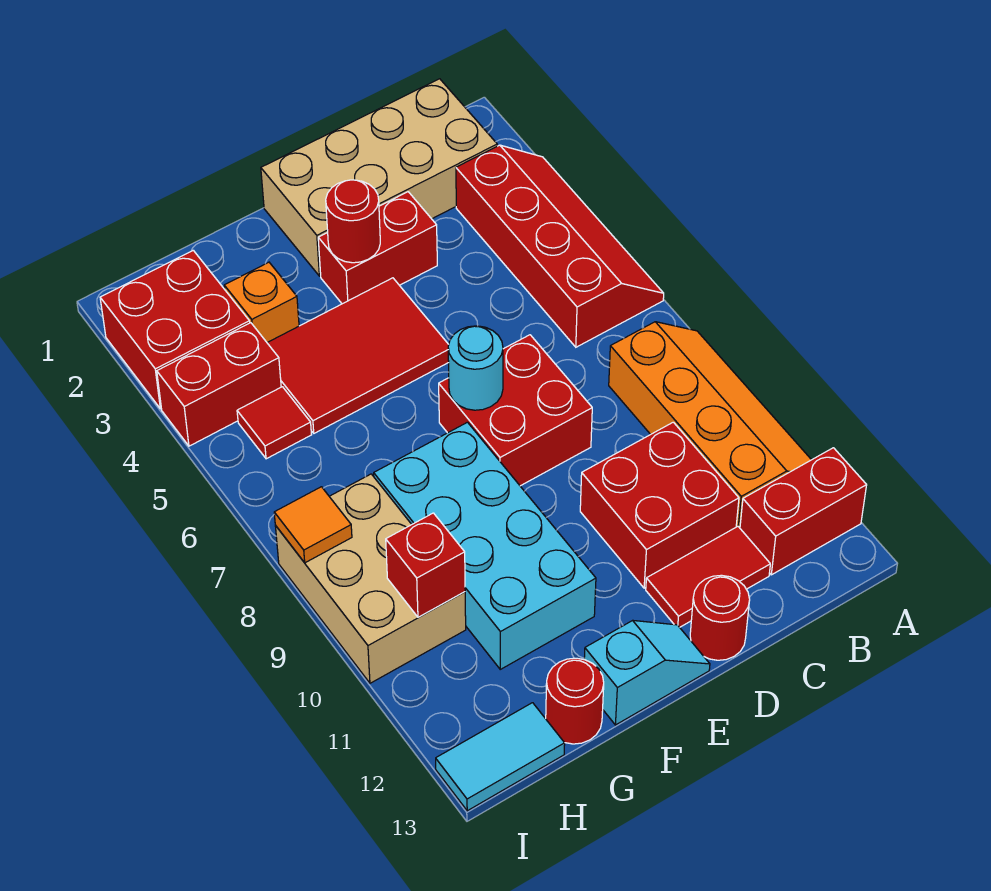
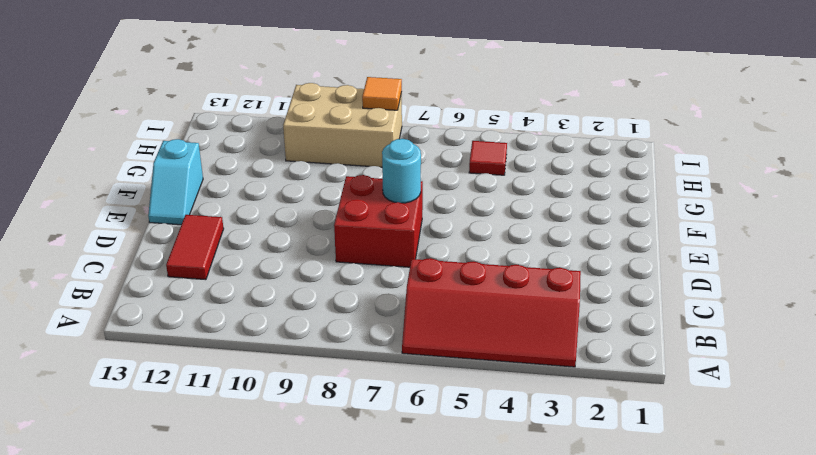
none -> orange 2x4 slope [609,322,811,528]
none -> red 1x2 brick [740,448,867,575]
none -> tan 2x4 brick [261,79,497,276]

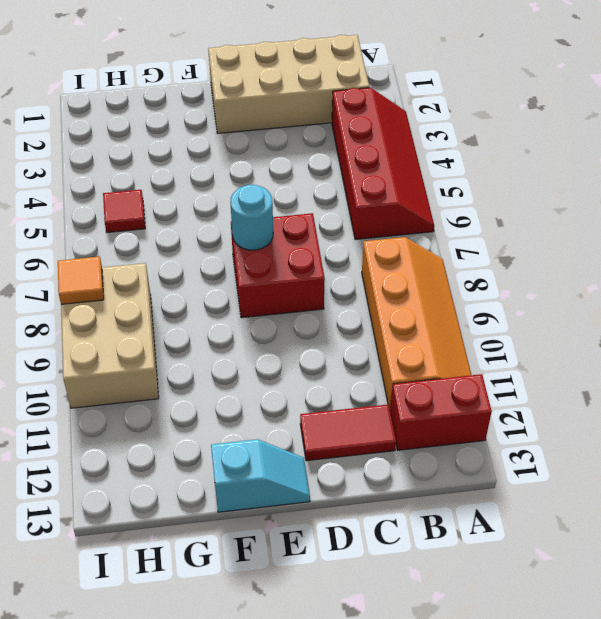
none -> red 2x2 brick [580,422,739,588]
none -> red 1x2 brick [318,192,437,304]
none -> red 1x1 round brick [690,575,750,660]

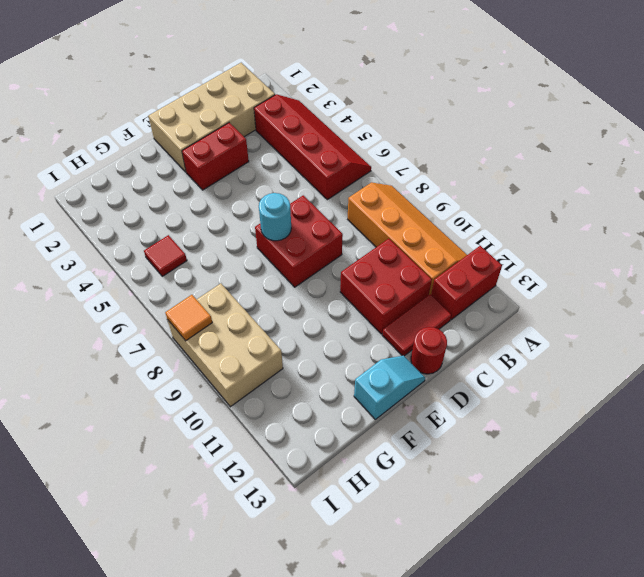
none -> red 2x3 tile [267,278,449,433]
none -> cyan 2x4 brick [374,422,596,669]
none -> orange 1x1 brick [224,262,299,342]

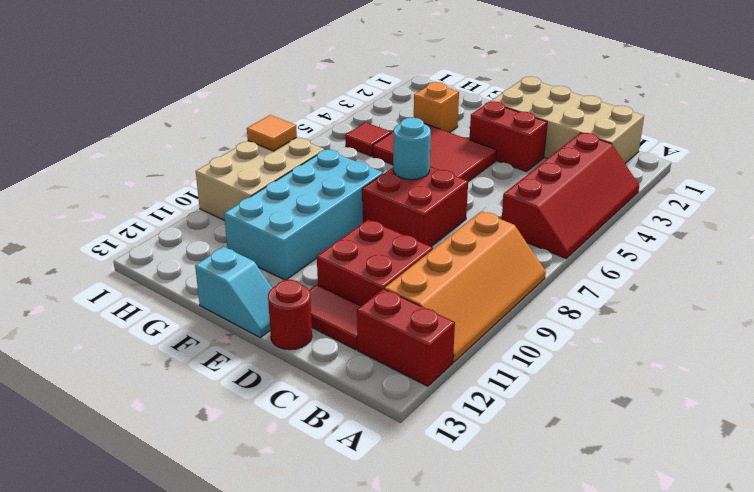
none -> red 1x1 round brick [546,658,604,744]
none -> red 2x2 brick [100,250,250,409]
none -> red 1x2 brick [157,323,281,446]

